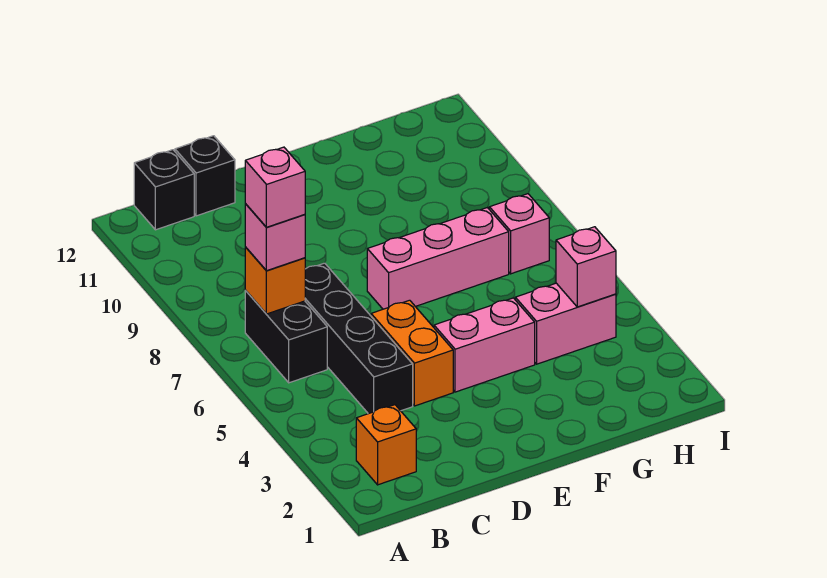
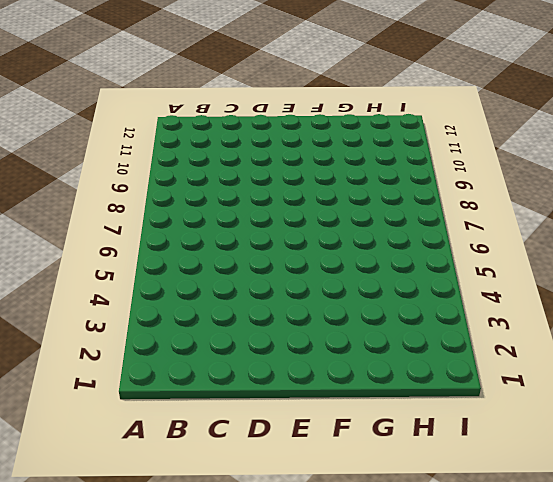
none -> orange 1x1 brick [356,405,416,485]
none -> black 1x2 brick [245,291,327,383]
none -> black 1x1 brick [134,150,194,230]

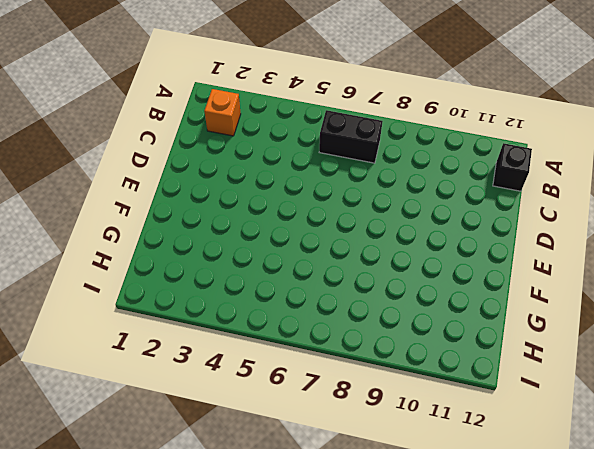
none -> black 1x4 brick [305,263,413,414]
none -> black 1x1 brick [175,136,235,216]
none -> orange 1x2 brick [371,300,453,406]

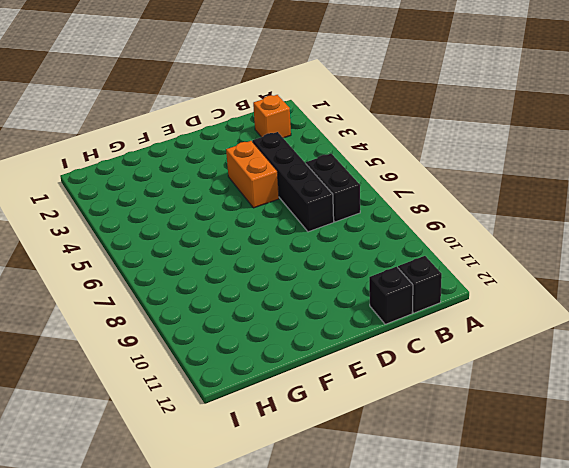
none -> pink 1x2 brick [434,298,535,392]
none -> pink 1x3 brick [367,207,509,309]
none -> pink 1x2 brick [515,283,616,364]

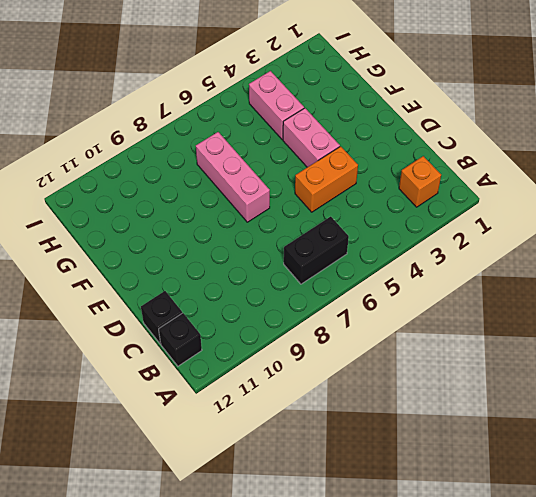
none -> black 1x4 brick [305,263,413,414]
none -> pink 1x1 brick [489,194,549,274]
none -> orange 1x1 brick [245,247,305,314]

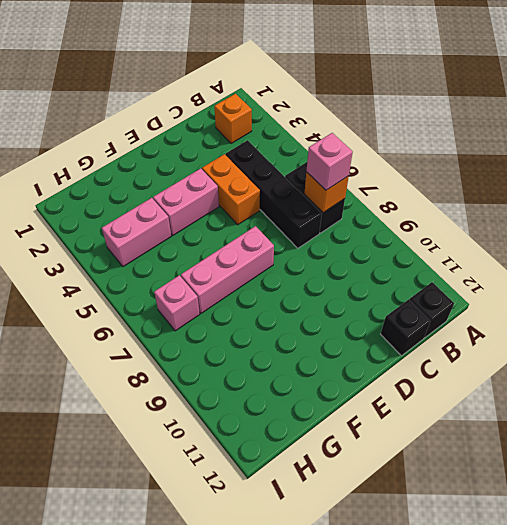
none -> pink 1x1 brick [556,227,616,307]
none -> pink 1x1 brick [245,147,305,227]

